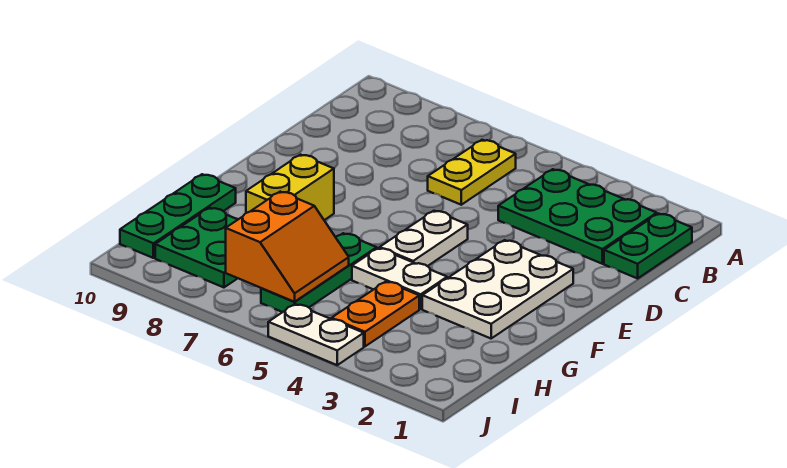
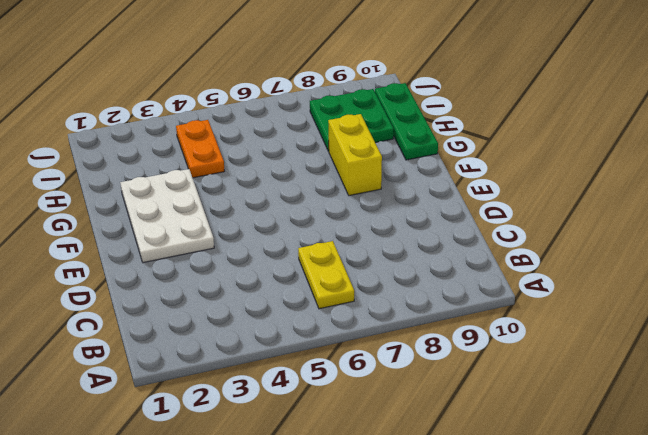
none -> green 1x2 plate [604,214,692,278]
none -> green 2x3 plate [498,169,657,264]
none -> white 1x2 plate [380,211,468,266]

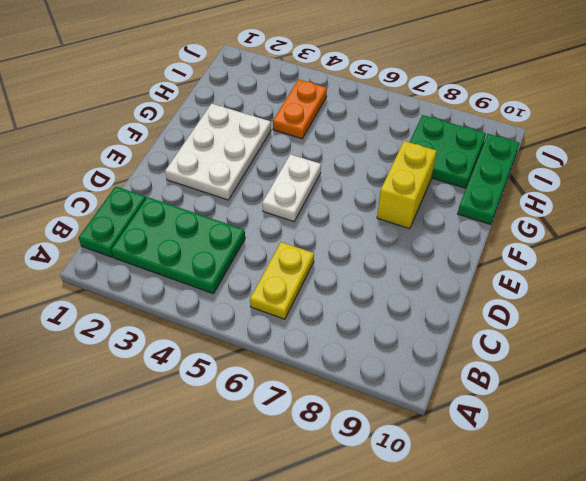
none -> white 1x2 plate [352,248,447,309]
none -> green 1x3 plate [261,233,377,312]
none -> white 1x2 plate [268,304,364,365]

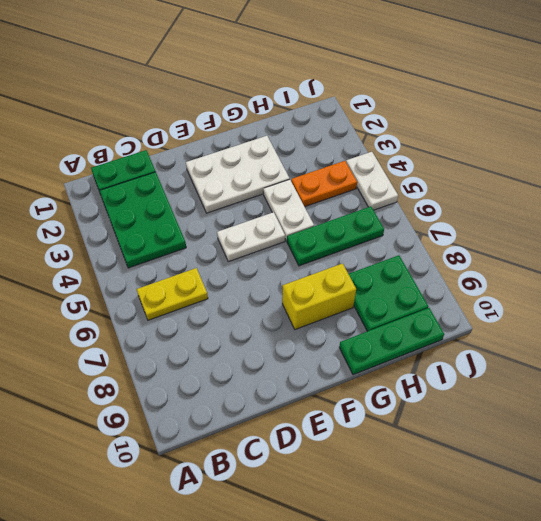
none -> orange 2x2 slope [226,192,349,302]

